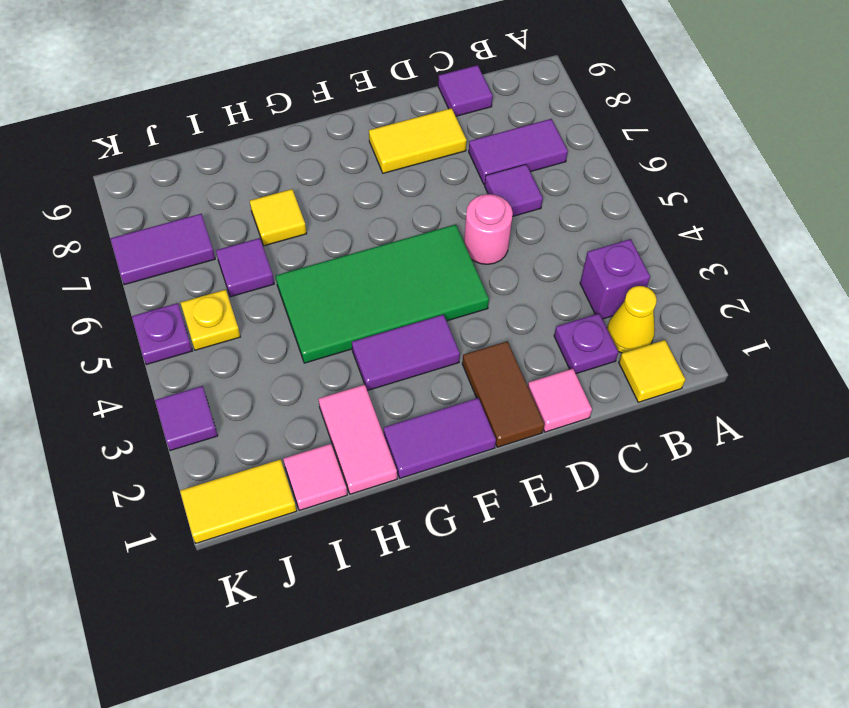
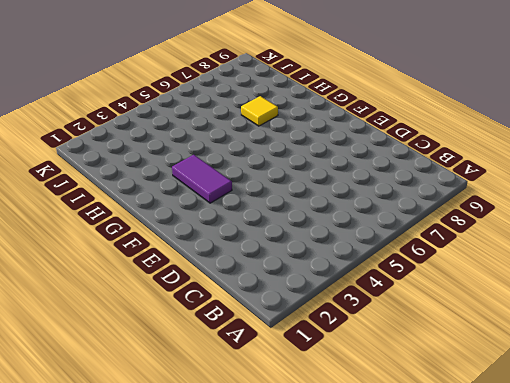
none -> yellow 1x1 tile [619,340,685,402]
none -> yellow 1x1 cone [607,286,657,353]
none -> purple 1x1 brick [580,239,650,319]

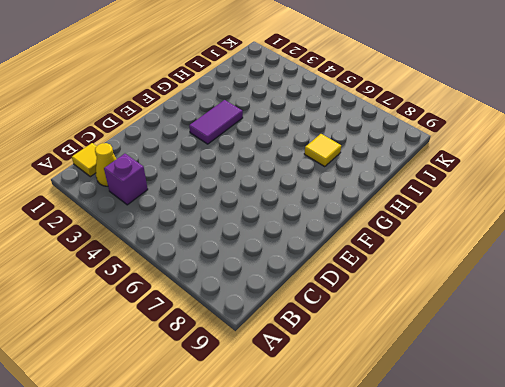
none -> purple 1x2 tile [469,119,568,184]
none -> purple 1x1 plate [554,314,618,374]
none -> purple 1x1 tile [485,164,543,217]

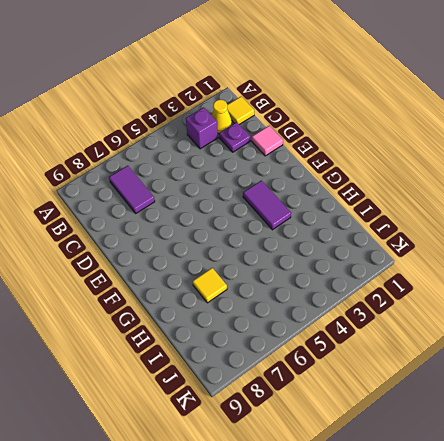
none -> purple 1x1 tile [485,164,543,217]
none -> purple 1x1 tile [438,65,493,116]
none -> pink 1x1 round brick [464,194,513,264]

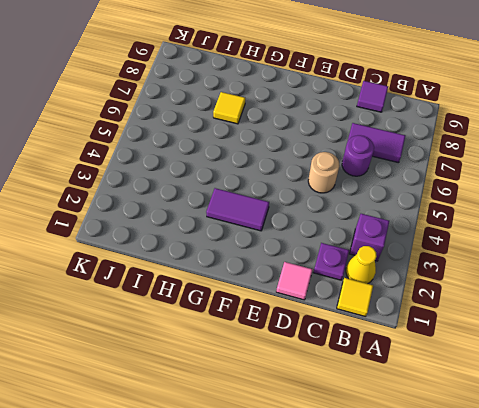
purple 1x1 round brick [342,135,374,176] -> purple 1x1 tile [485,164,543,217]
tan 1x1 round brick [308,152,339,193] -> pink 1x1 round brick [464,194,513,264]
none -> yellow 1x2 tile [369,108,467,173]
none -> brown 1x2 tile [462,341,544,447]
none -> green 2x4 tile [276,224,489,363]

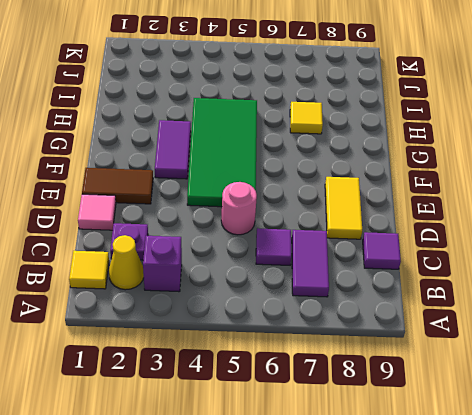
none -> purple 1x2 tile [384,398,496,478]
none -> pink 1x2 tile [319,385,397,494]
none -> pink 1x1 tile [283,444,347,511]

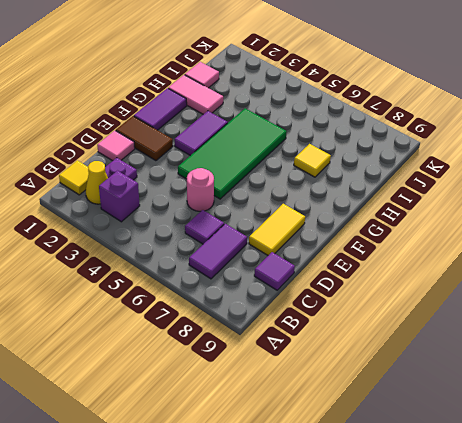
none -> purple 1x1 tile [216,238,274,297]
none -> yellow 1x2 tile [180,459,297,543]
none -> yellow 1x1 plate [181,290,240,350]

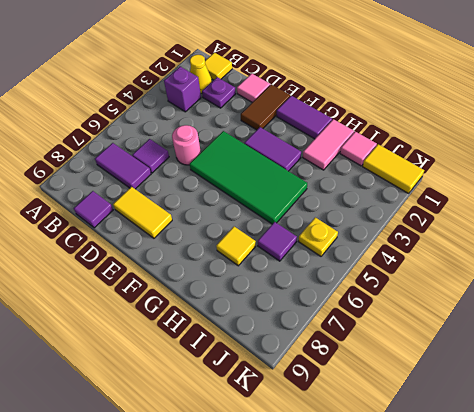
none -> purple 1x2 tile [110,214,215,285]
none -> purple 1x1 tile [155,386,218,451]
none -> purple 1x1 plate [132,303,192,365]

